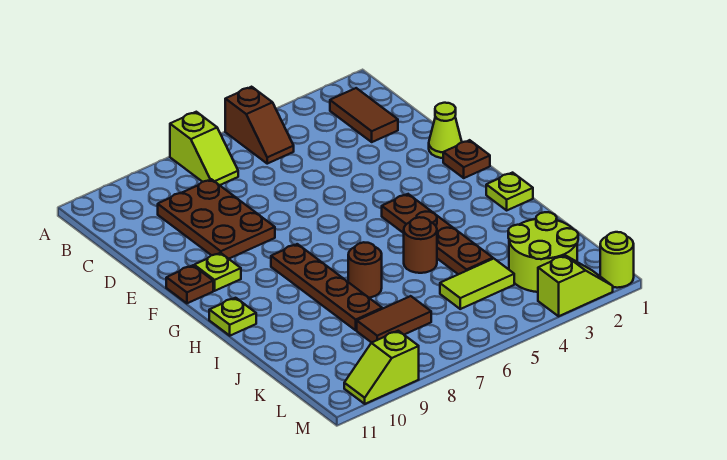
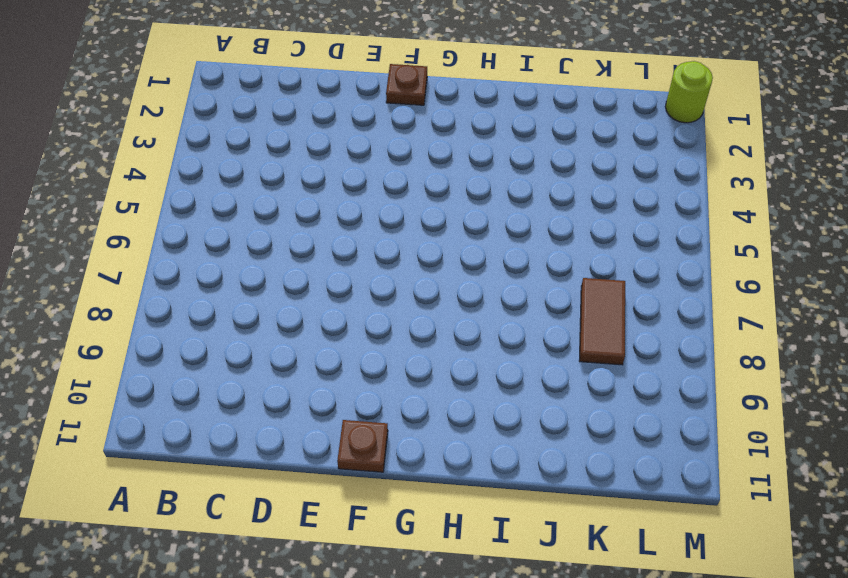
none -> brown 1x2 slope [225,87,294,164]
none -> lime 1x2 slope [170,112,238,185]
none -> brown 1x2 tile [330,88,398,142]

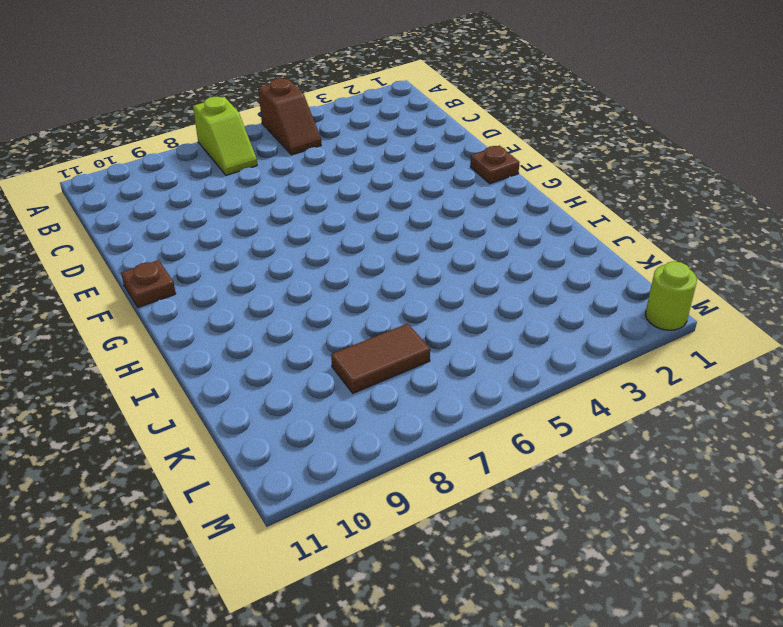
none -> brown 1x2 tile [330,88,398,142]
none -> brown 2x3 plate [158,179,275,259]
none -> lime 1x1 cone [429,103,462,158]

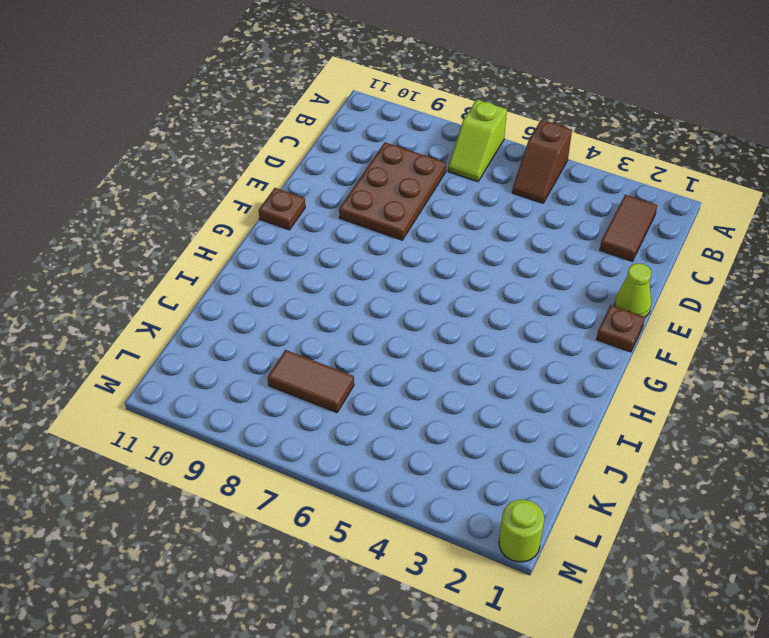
none -> lime 1x1 plate [194,253,241,291]
none -> brown 1x4 plate [382,194,493,274]
none -> brown 1x4 plate [271,244,382,330]

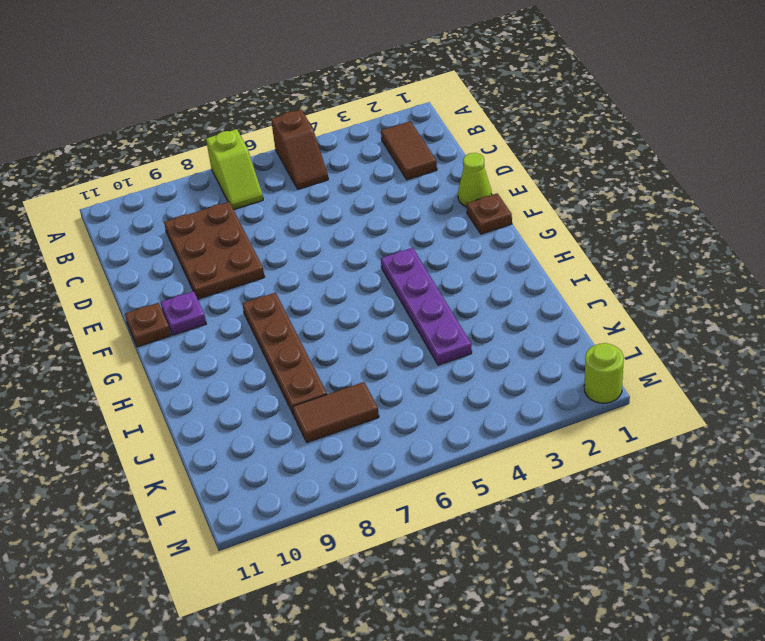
purple 1x1 plate [160,291,206,335] -> lime 1x1 plate [194,253,241,291]
purple 1x4 plate [381,248,472,365] -> brown 1x4 plate [382,194,493,274]
none -> lime 1x1 plate [486,173,533,210]
none -> lime 1x1 plate [209,298,256,336]
none -> brown 1x1 round brick [404,217,437,273]

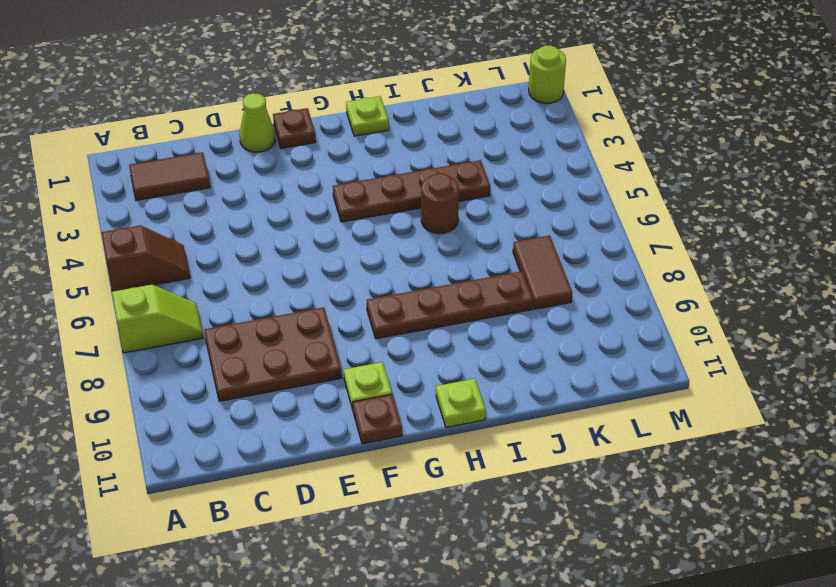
none -> brown 1x1 round brick [348,242,382,298]
none -> lime 2x2 round brick [508,212,578,292]
none -> lime 1x2 tile [440,259,514,309]

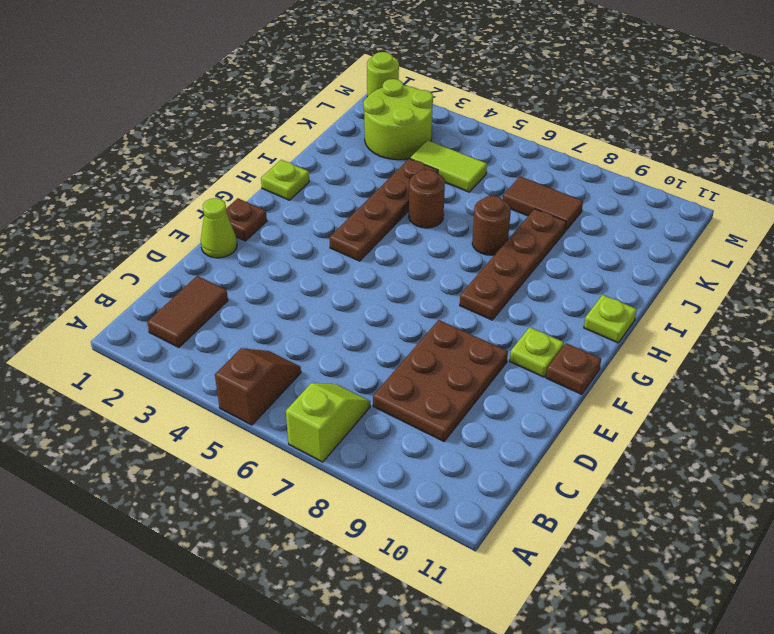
none -> lime 1x2 slope [538,255,613,316]
none -> lime 1x2 slope [344,331,419,404]

